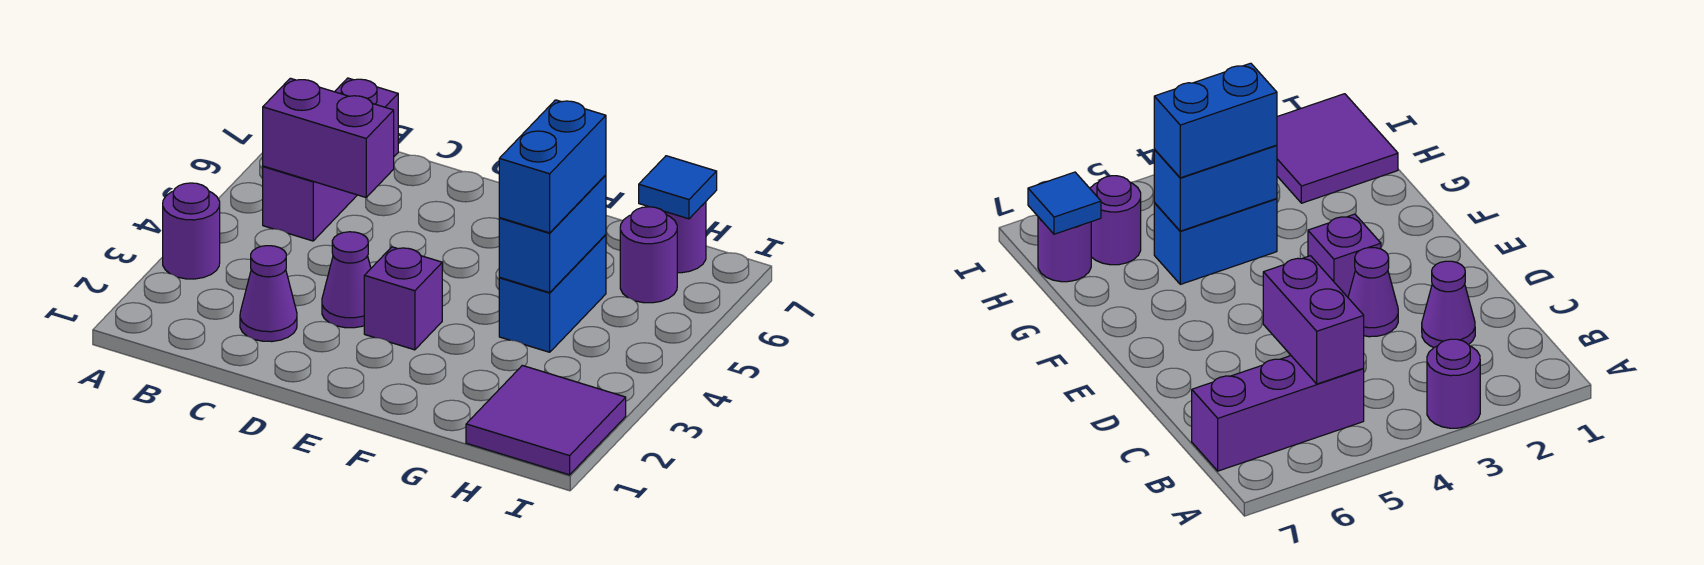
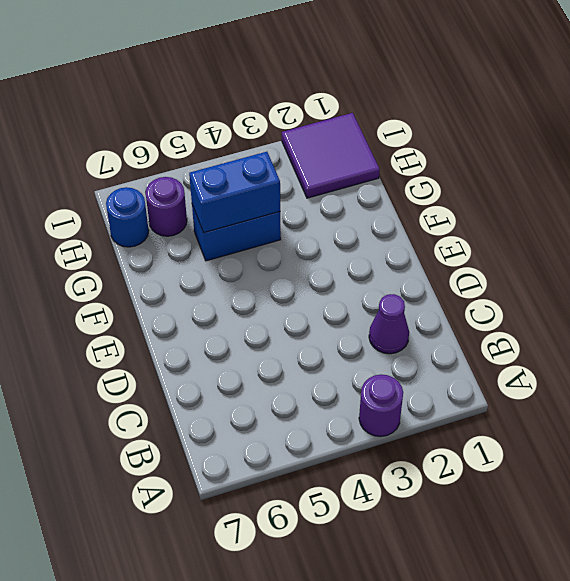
blue 1x1 round brick [106,187,149,247] -> purple 1x1 round brick [664,202,706,273]
none -> purple 1x3 brick [263,78,398,241]
none -> purple 1x1 cone [322,232,371,328]
none -> purple 1x1 brick [364,247,442,350]

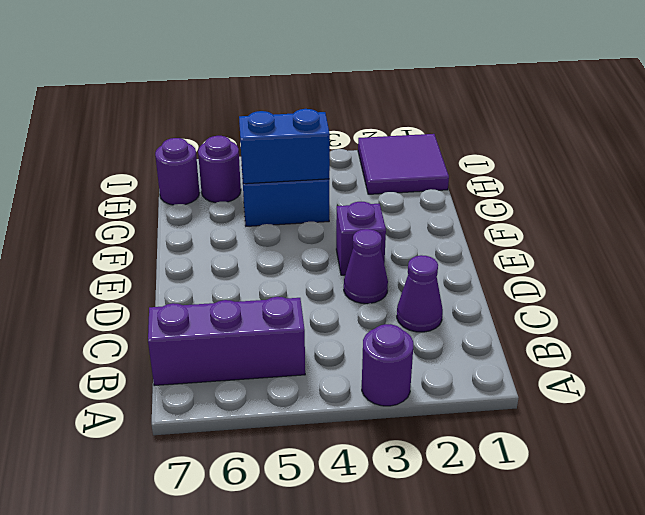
none -> purple 1x2 brick [263,78,394,197]
none -> blue 1x1 tile [639,156,717,219]
none -> blue 1x2 brick [499,100,606,233]

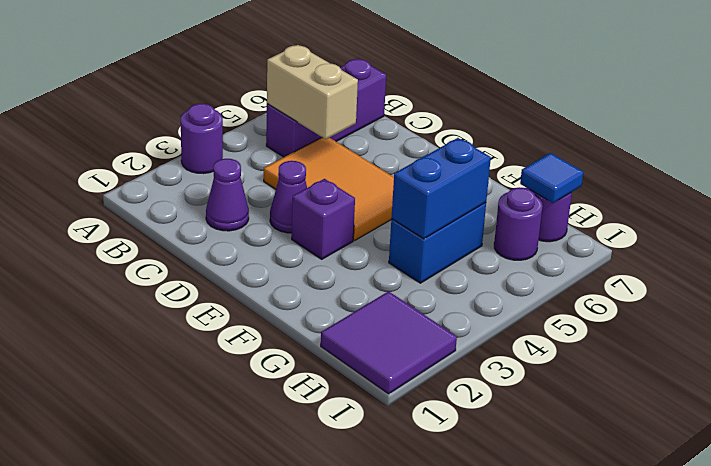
tan 1x2 brick [267,45,358,139] -> purple 1x2 brick [263,78,394,197]
orange 2x3 tile [264,137,394,240] -> none
none -> blue 1x2 brick [499,100,606,233]

